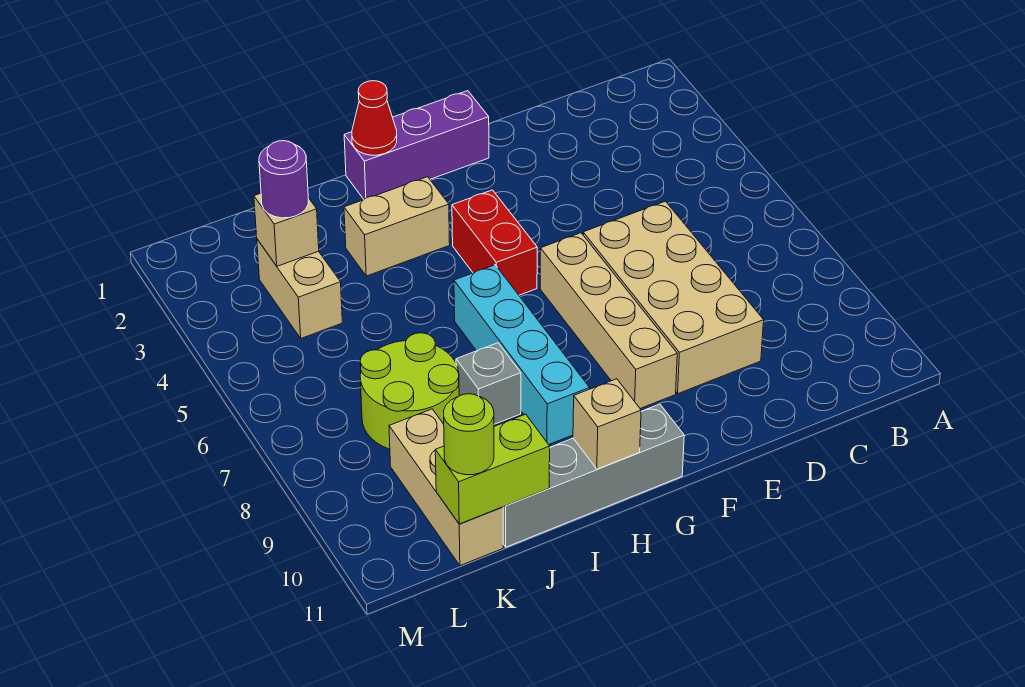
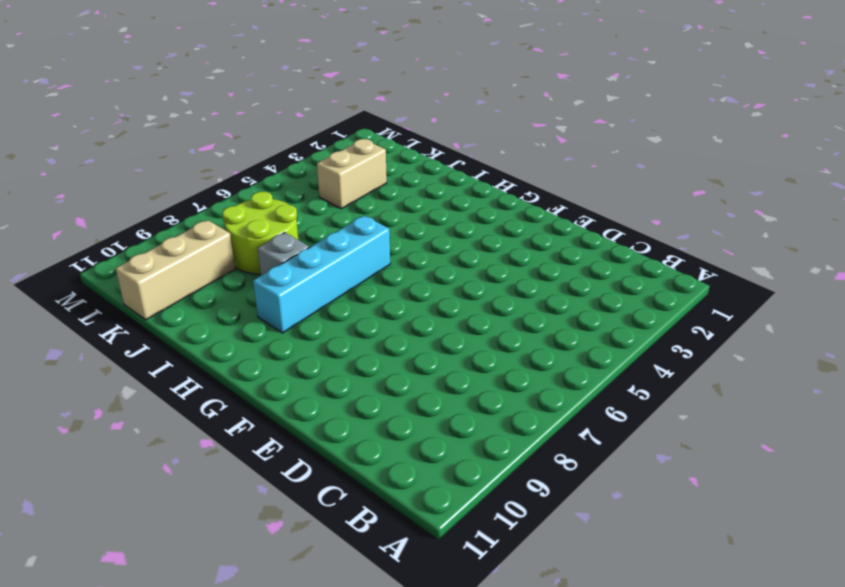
none -> tan 2x4 brick [583,201,764,394]
none -> purple 1x3 brick [344,91,489,199]
none -> tan 1x4 brick [540,233,677,408]

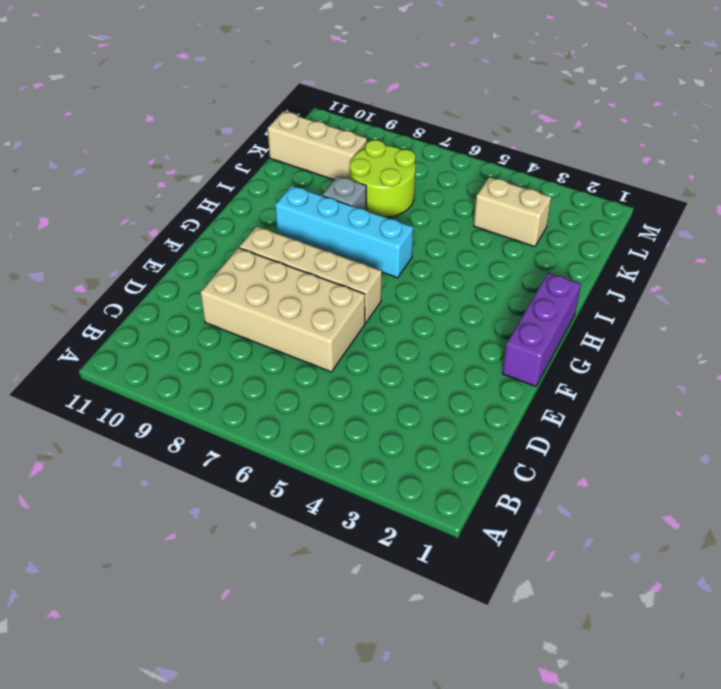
none -> red 1x2 brick [452,190,537,295]
none -> grey 1x4 brick [503,404,684,547]
none -> tan 1x2 brick [344,177,450,276]

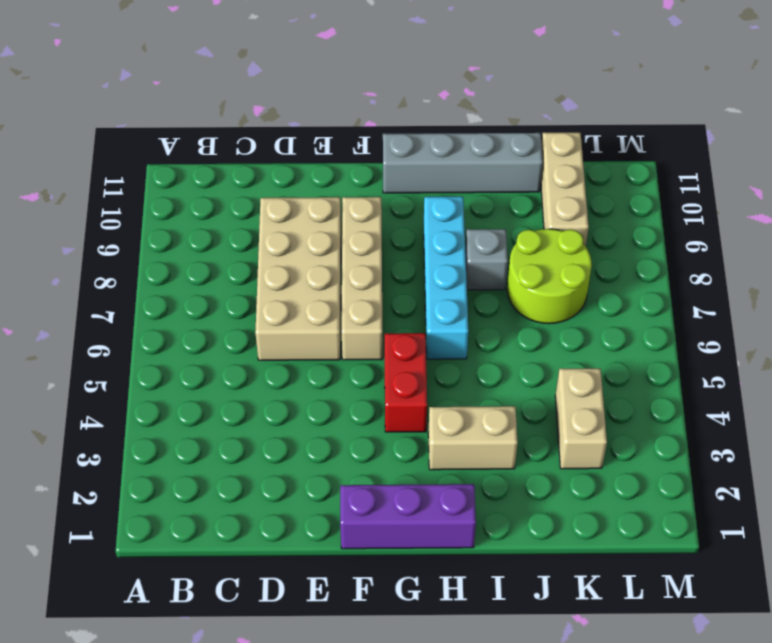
none -> red 1x1 cone [352,81,397,155]
none -> tan 1x1 brick [573,379,641,469]
none -> lime 1x2 brick [435,414,550,524]

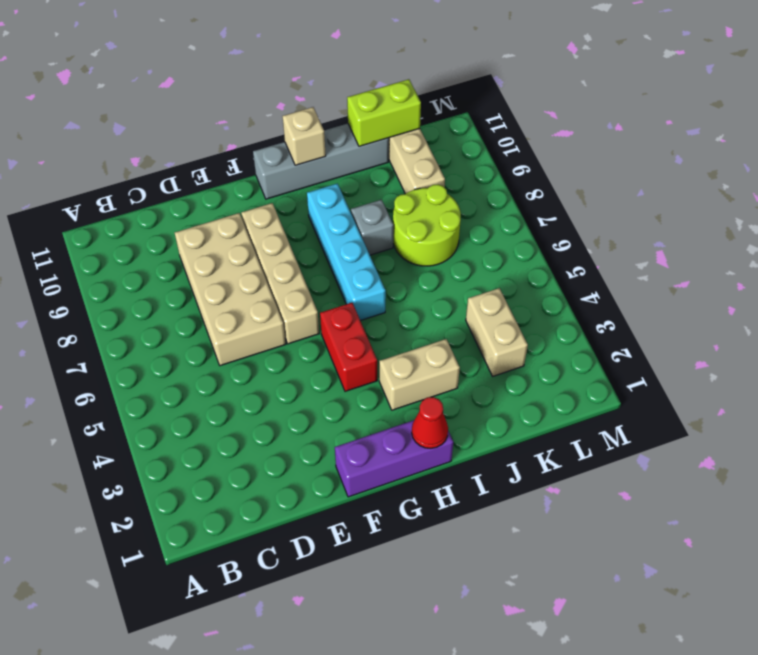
none -> tan 1x1 brick [254,193,319,266]
none -> purple 1x1 round brick [259,141,308,218]
none -> lime 1x1 round brick [444,394,494,475]

